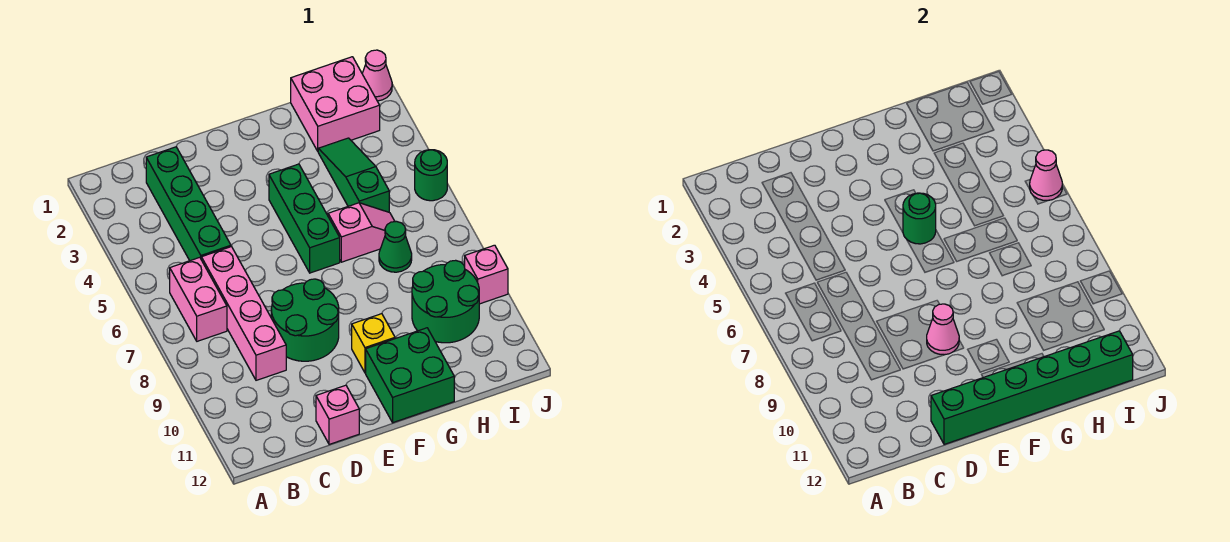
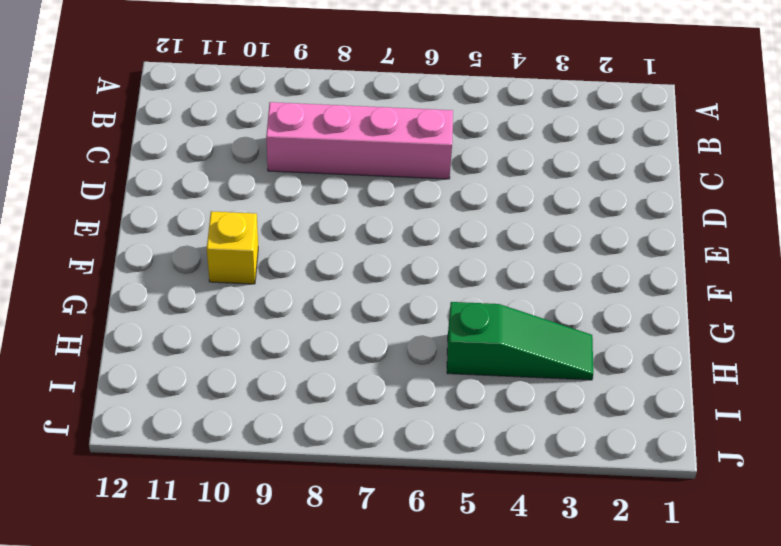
none -> pink 1x2 brick [170,257,227,341]
none -> green 1x4 brick [146,147,231,261]
none -> green 2x2 round brick [271,279,339,361]

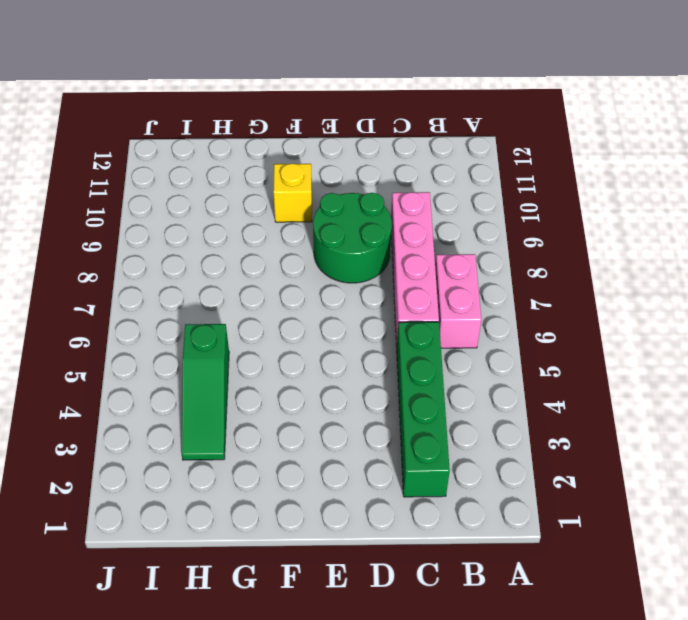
none -> pink 1x1 brick [316,385,359,444]
none -> green 1x3 brick [269,164,340,273]
none -> green 2x2 brick [366,328,454,423]

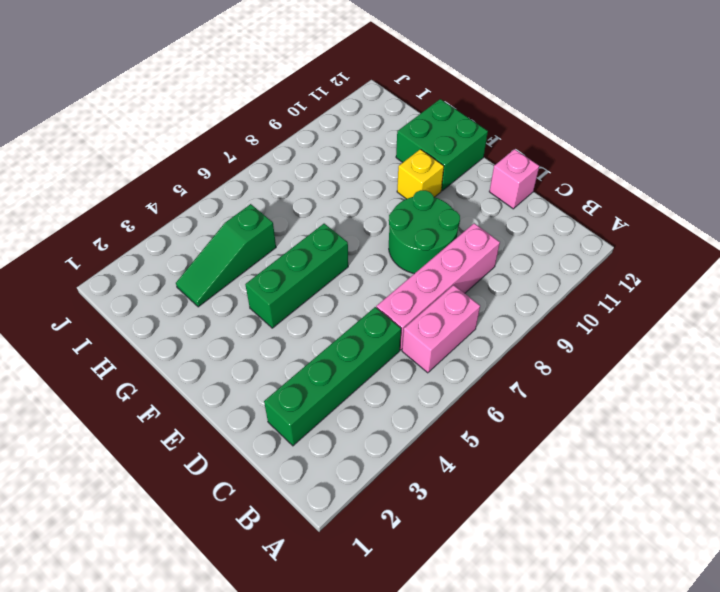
none -> pink 1x2 slope [328,203,395,262]
none -> pink 2x2 brick [291,57,380,151]
none -> green 1x1 cone [379,221,412,272]

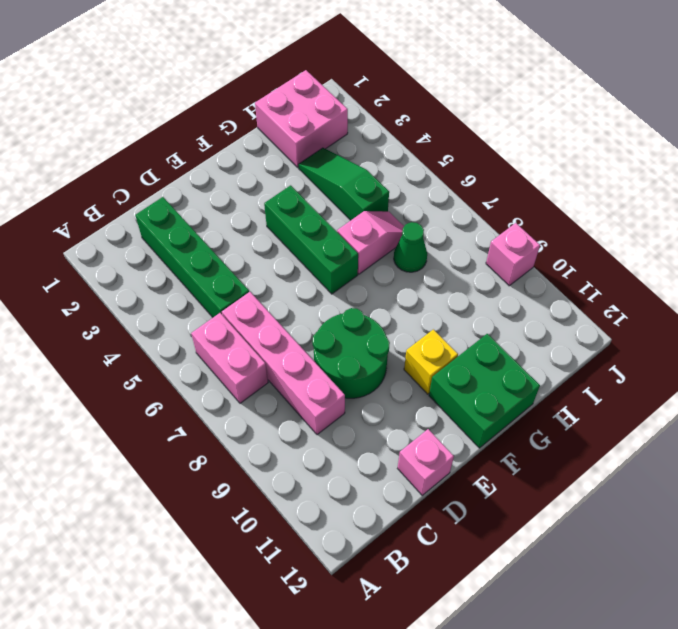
none -> green 2x2 round brick [412,260,479,343]
none -> pink 1x1 cone [362,50,392,101]
none -> green 1x1 round brick [415,150,447,201]

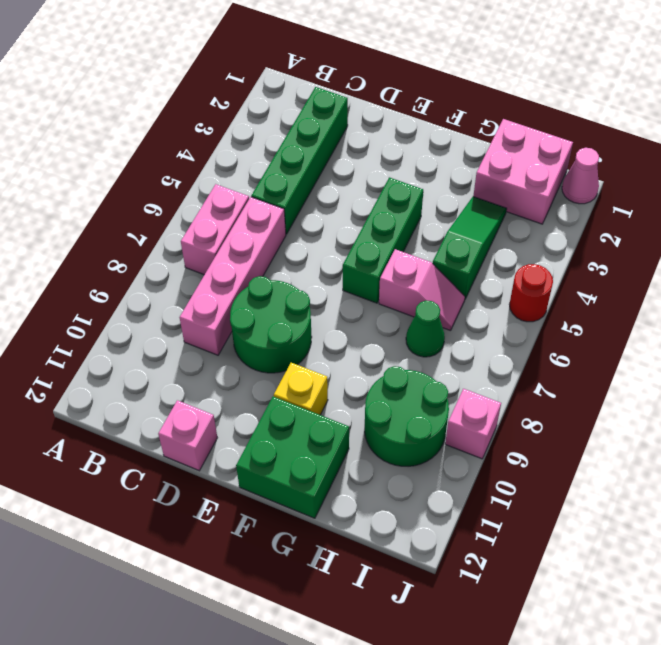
red 1x1 round brick [509,264,553,322] -> green 1x1 round brick [415,150,447,201]
none -> green 1x6 brick [931,331,1133,444]
none -> pink 1x1 cone [927,304,959,355]
none -> green 1x1 round brick [903,193,936,244]

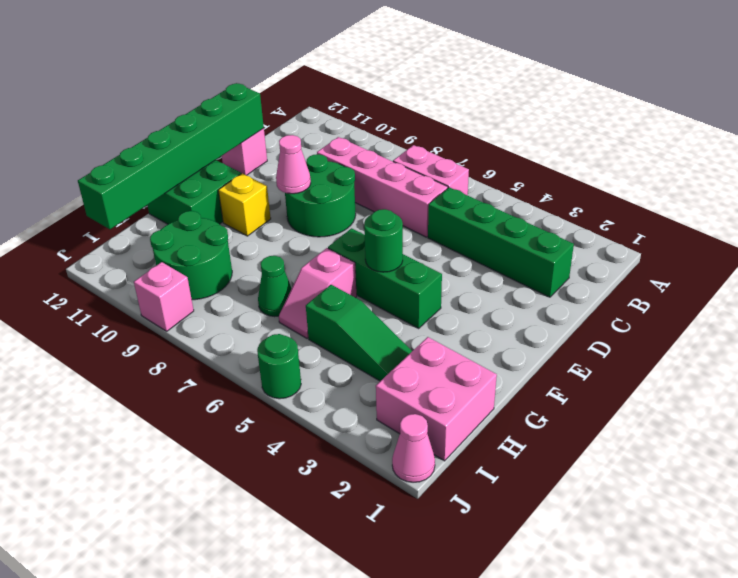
none -> pink 1x1 cone [1030,150,1062,200]

